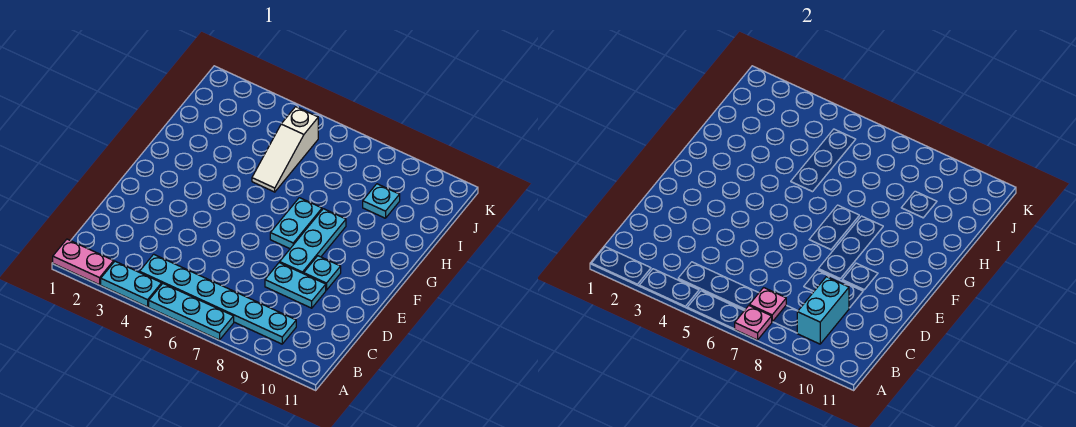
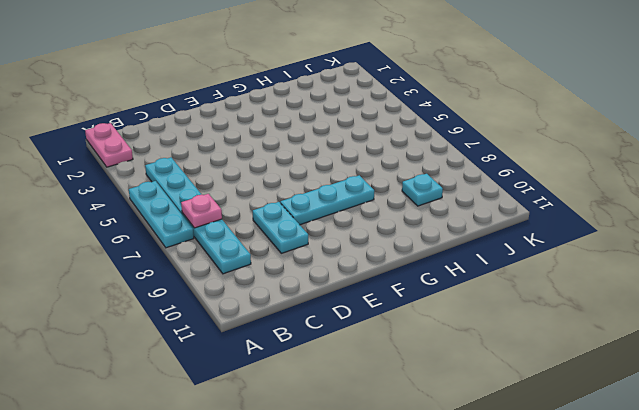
none -> cyan 1x2 plate [101,261,162,307]
none -> cyan 1x1 plate [304,256,341,290]
none -> cyan 1x2 plate [270,198,322,249]

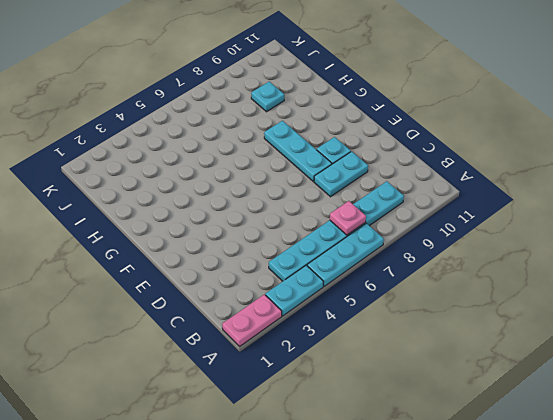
none -> cyan 1x2 plate [270,198,322,249]
none -> white 1x3 slope [252,107,318,192]
none -> pink 1x1 plate [735,306,772,340]

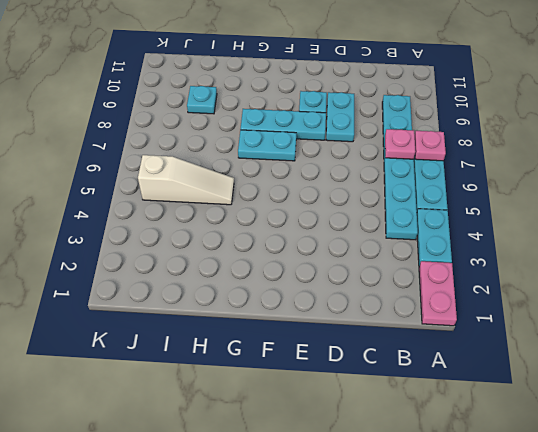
none -> cyan 1x2 brick [797,277,849,344]

